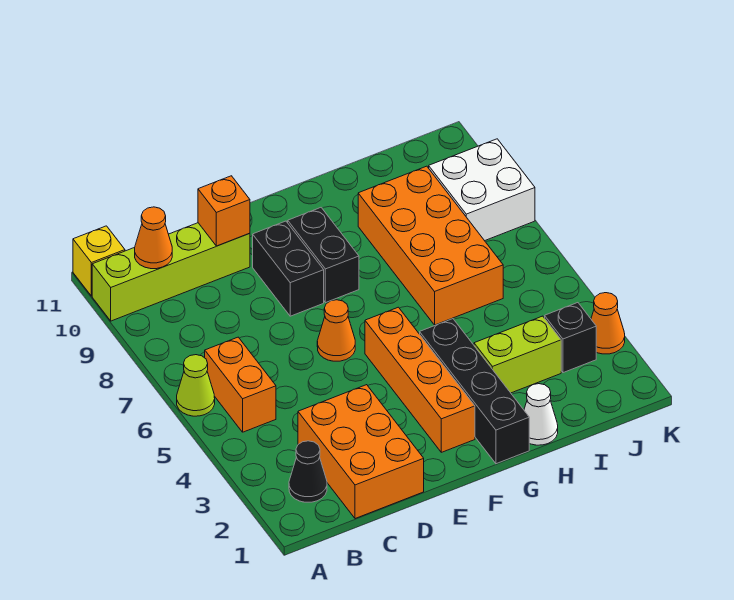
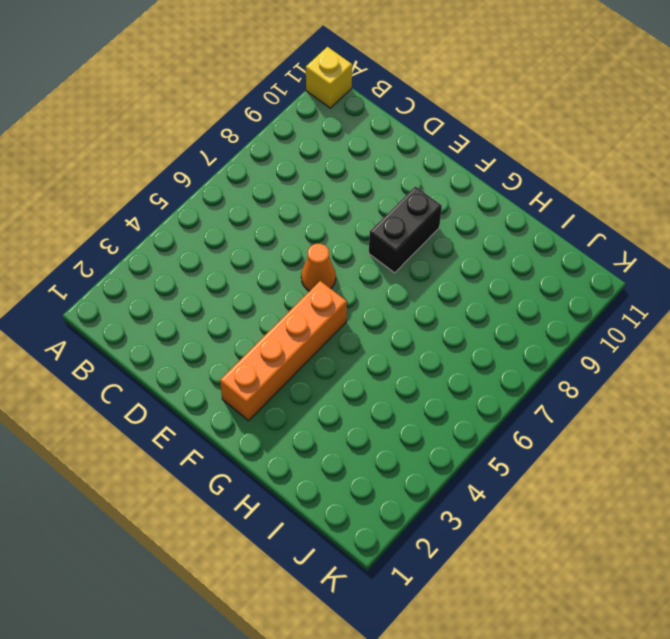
none -> lime 1x1 cone [177,355,215,416]
none -> lime 1x4 brick [92,223,250,321]
none -> black 1x1 cone [289,441,327,502]

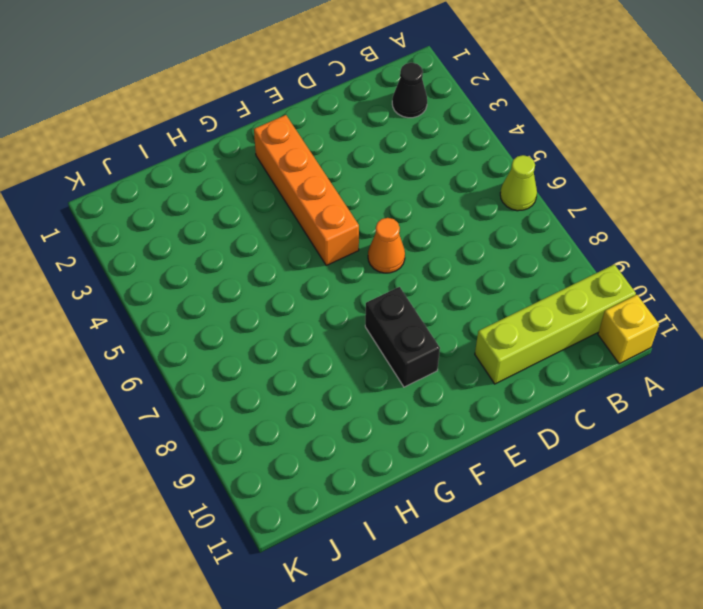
none -> orange 1x2 brick [205,337,276,432]
none -> orange 2x3 brick [298,385,424,519]
none -> black 1x2 brick [253,221,324,316]

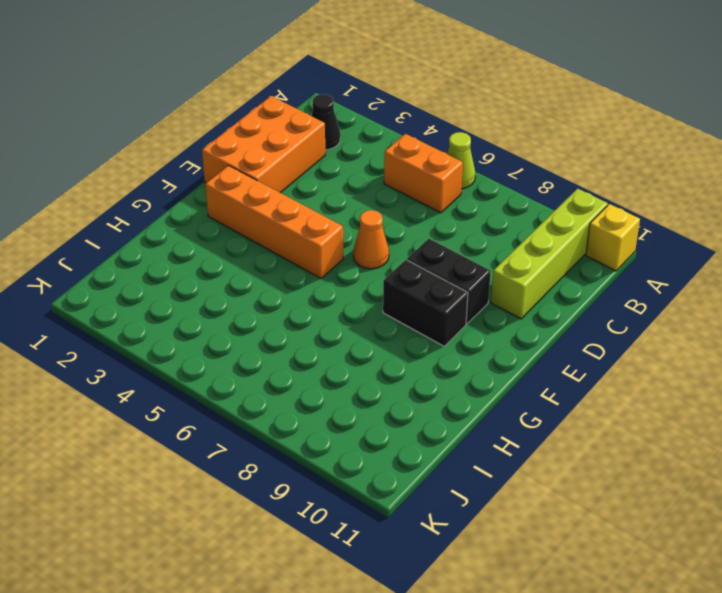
orange 2x3 brick [202,96,325,193] -> orange 2x3 brick turned to [298,385,424,519]
none -> black 1x4 brick [420,319,529,464]
none -> white 1x1 cone [524,384,558,445]
none -> lime 1x2 brick [474,316,561,393]

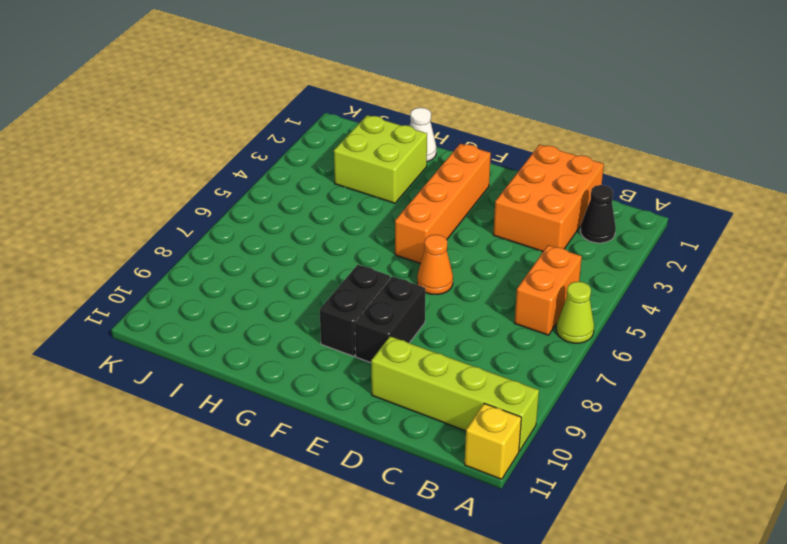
lime 2x2 brick [334,115,427,203] -> lime 1x2 brick [474,316,561,393]
none -> black 1x4 brick [420,319,529,464]
none -> orange 2x4 brick [358,166,503,325]
none -> black 1x1 brick [545,303,596,373]

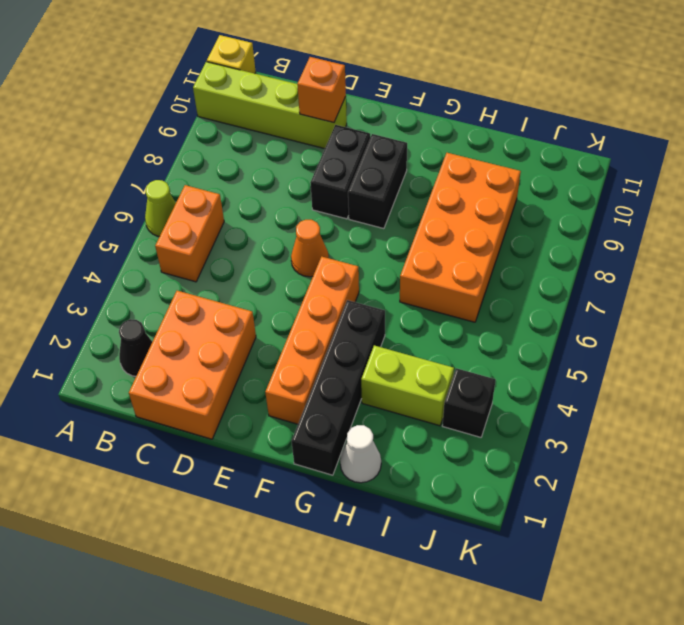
none -> white 2x2 brick [429,139,535,241]
none -> orange 1x1 cone [591,293,625,354]
none -> orange 1x1 cone [135,207,172,269]

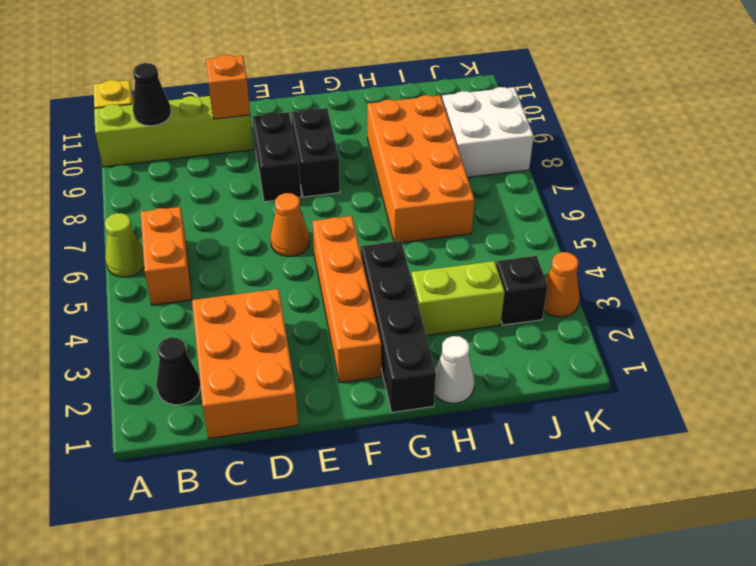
black 1x1 cone [133,63,171,126] -> orange 1x1 cone [135,207,172,269]

